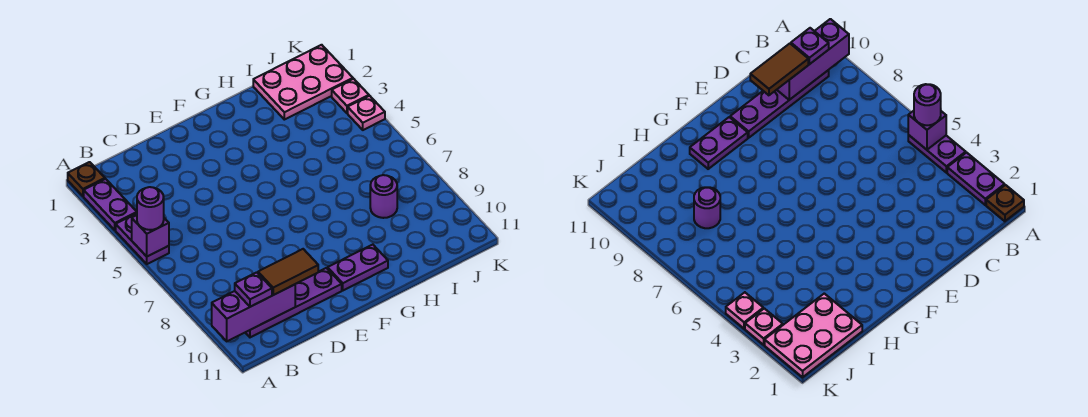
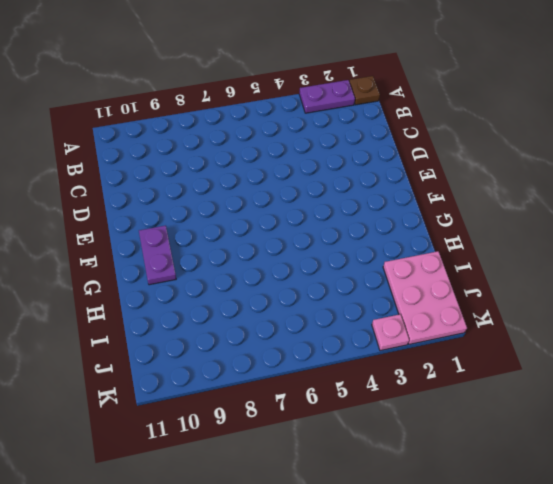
none -> purple 1x2 plate [116,213,169,264]
none -> purple 1x4 plate [245,268,342,337]
none -> purple 1x1 round brick [370,175,397,218]

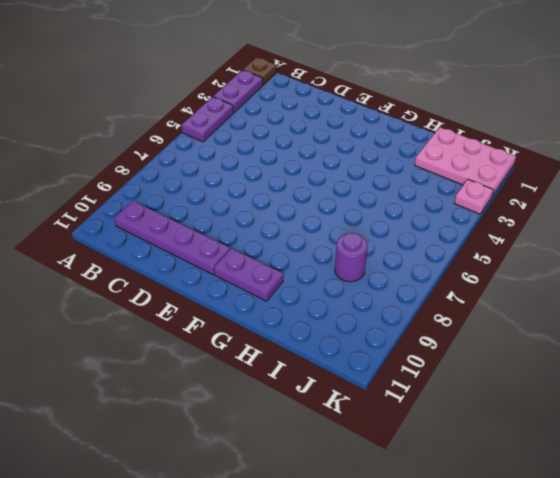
none -> pink 1x1 plate [348,96,385,130]
none -> purple 1x1 brick [132,215,169,256]
none -> purple 1x3 brick [212,285,295,341]

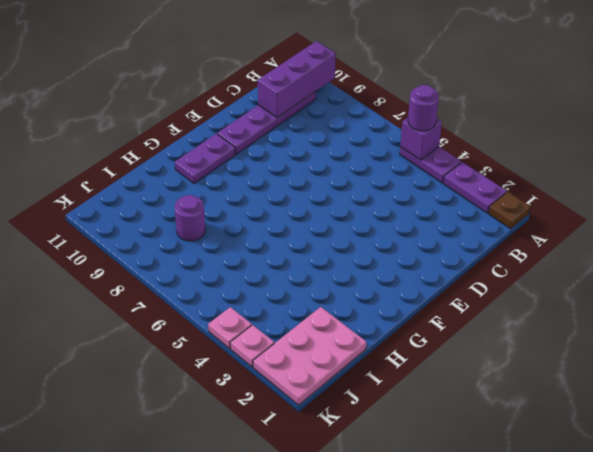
none -> purple 1x1 plate [235,272,272,307]
none -> brown 1x2 tile [258,249,318,295]

